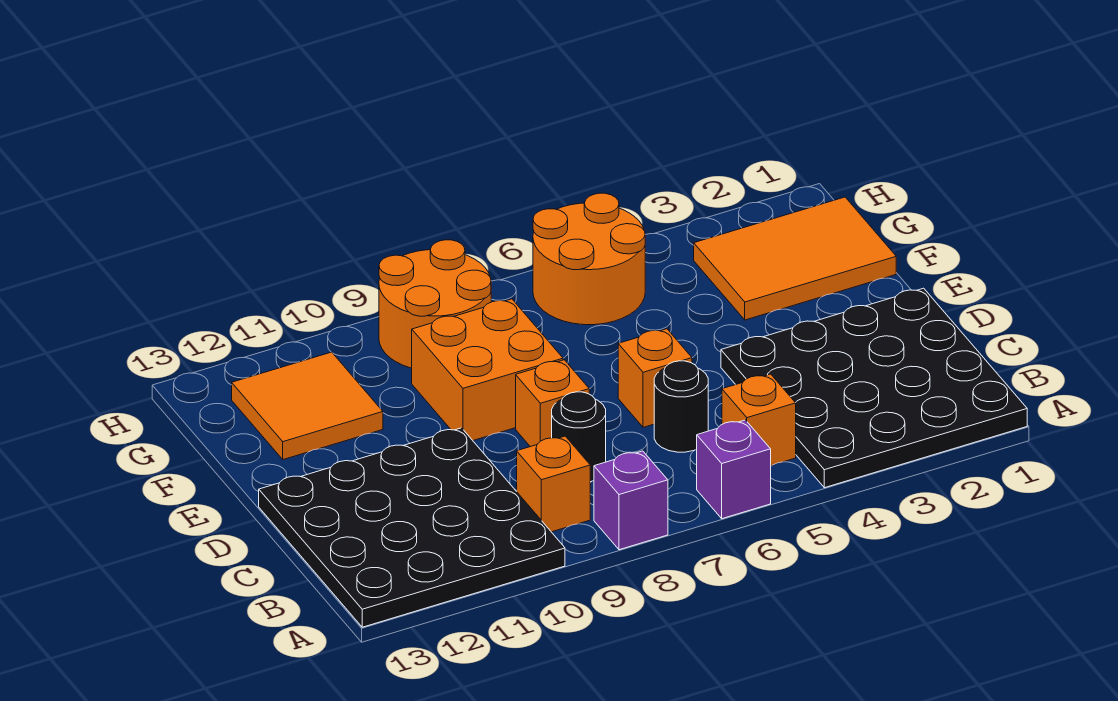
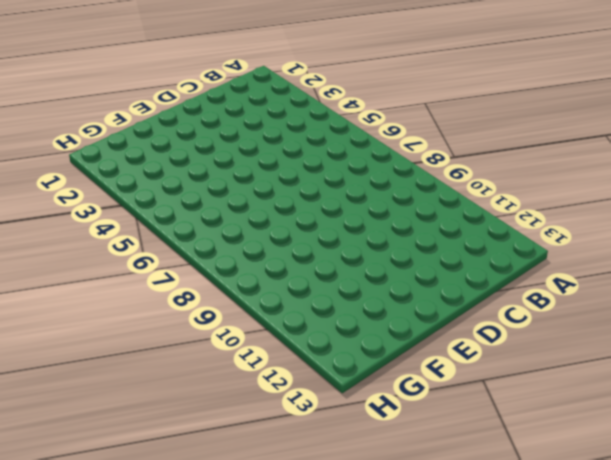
none -> black 4x4 plate [721,288,1027,488]
none -> purple 1x1 brick [696,420,771,519]
none -> purple 1x1 brick [594,451,668,550]

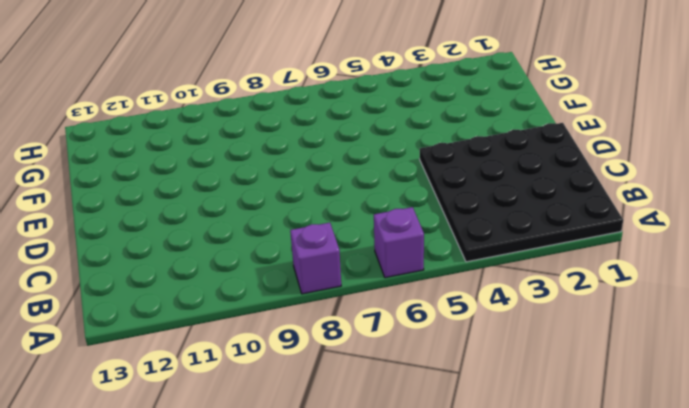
none -> black 4x4 plate [259,428,565,627]
none -> orange 1x1 brick [722,374,796,465]
none -> orange 1x1 brick [517,436,590,532]

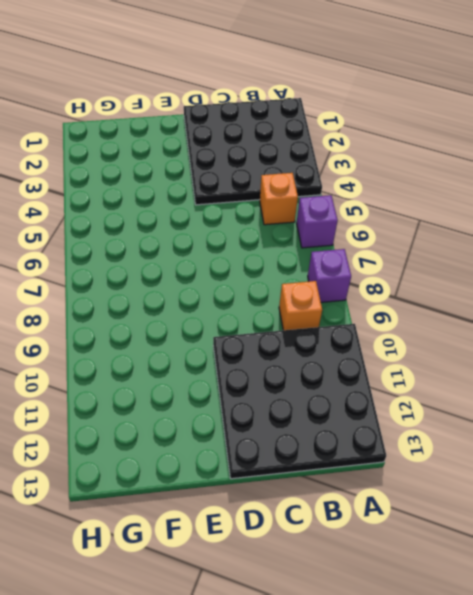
none -> black 1x1 round brick [654,361,708,452]
none -> black 1x1 round brick [552,392,606,482]
none -> orange 1x1 brick [618,329,692,427]

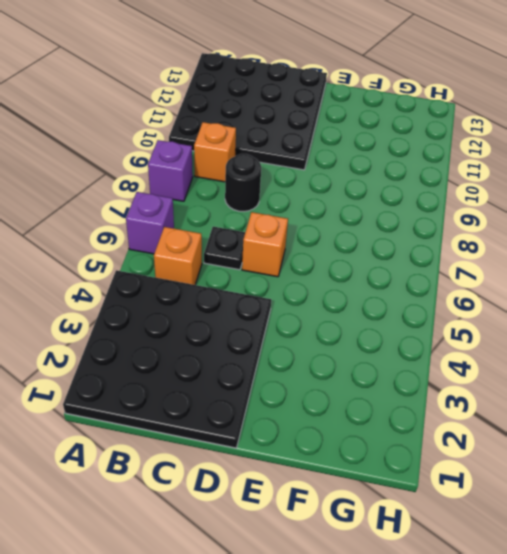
black 1x1 plate [204,227,245,270] -> black 1x1 round brick [654,361,708,452]
none -> orange 1x1 brick [516,360,589,447]
none -> orange 2x2 brick [412,299,563,440]
none -> orange 2x3 tile [694,197,896,320]

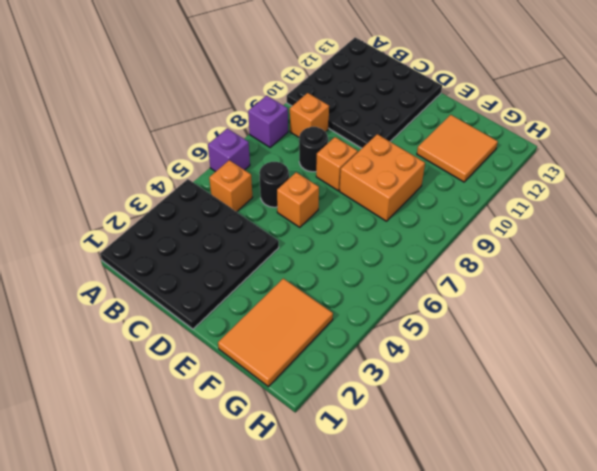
none -> orange 2x2 round brick [533,193,645,325]
none -> orange 2x2 round brick [379,240,491,368]

